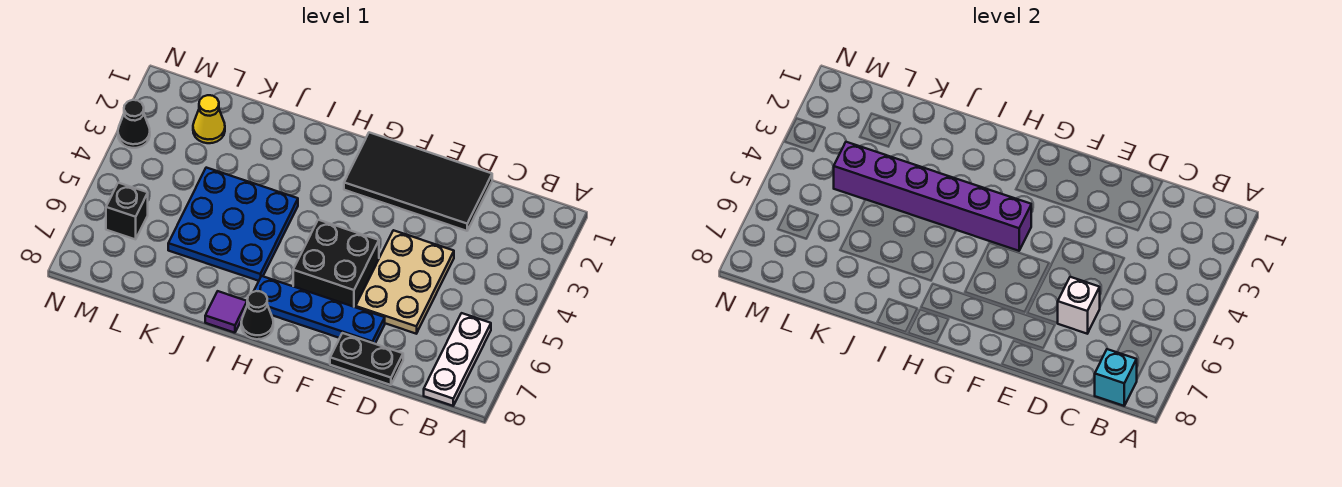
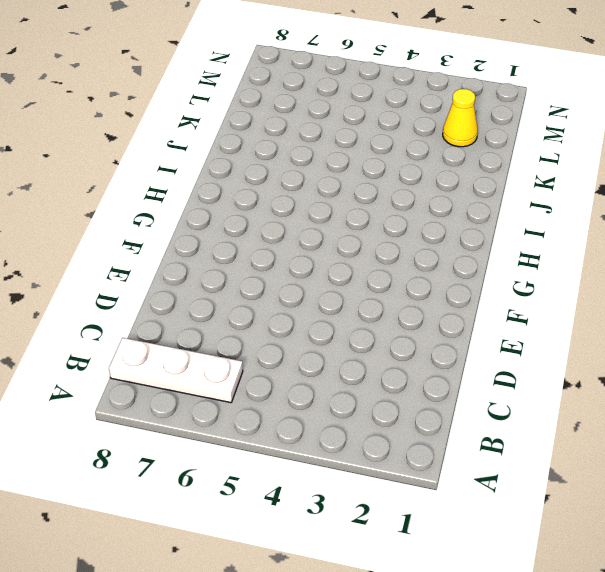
none -> black 2x4 tile [344,132,492,231]
none -> tan 2x3 plate [356,230,454,334]
none -> black 1x2 plate [330,333,403,385]

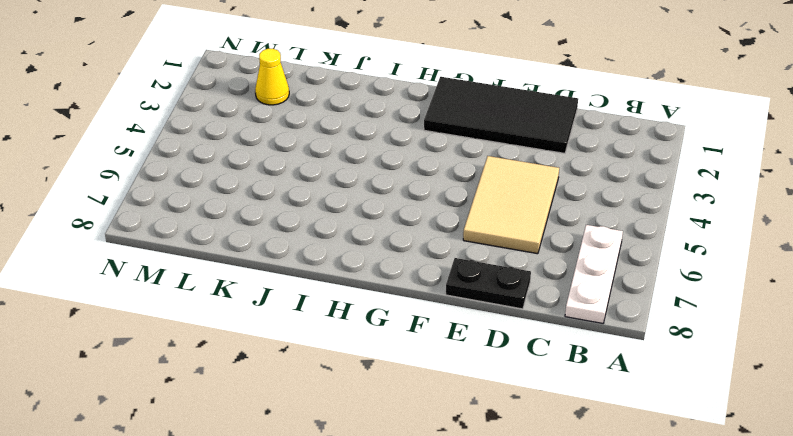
tan 2x3 tile [463,156,559,254] -> tan 2x3 plate [356,230,454,334]
none -> blue 1x4 plate [254,276,385,344]
none -> black 2x2 brick [293,220,379,307]
none -> black 1x1 cone [241,291,273,339]

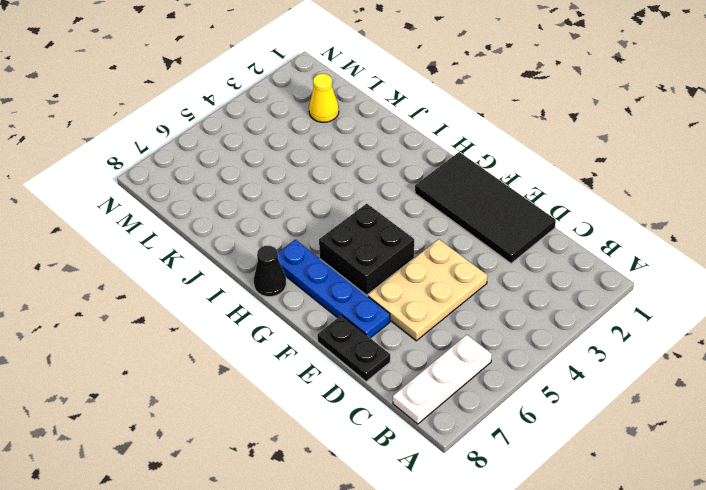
none -> blue 3x3 plate [168,168,298,281]
none -> purple 1x1 tile [205,291,247,333]
none -> black 1x1 brick [106,183,148,239]

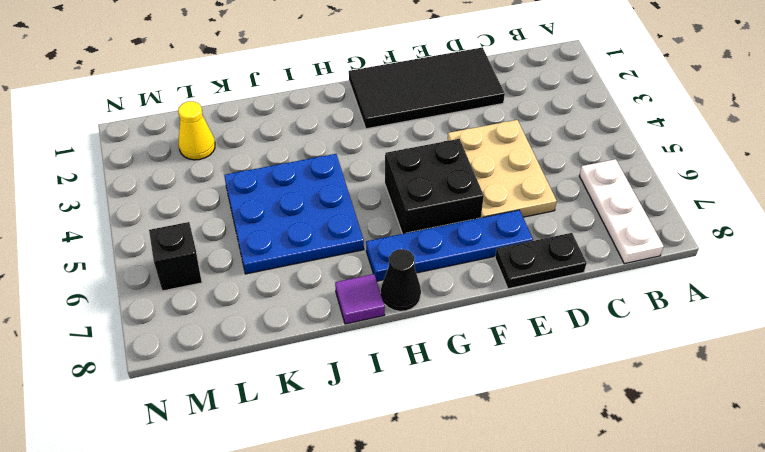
none -> black 1x1 cone [118,100,150,148]
none -> cyan 1x1 brick [1095,349,1137,406]
none -> white 1x1 brick [1057,277,1100,334]

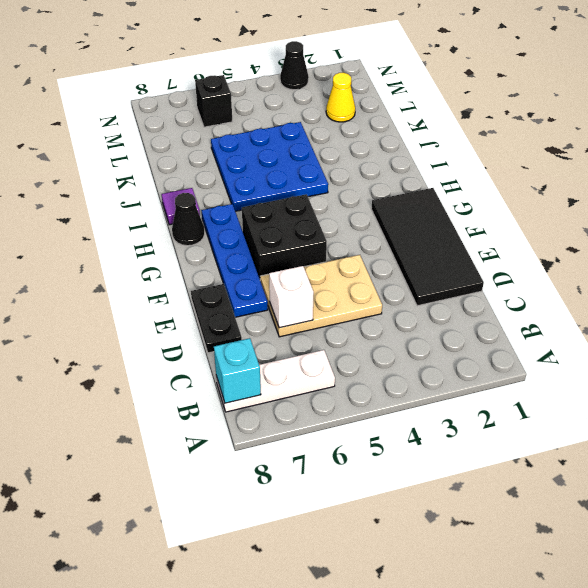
none -> purple 1x6 brick [834,142,1031,251]

